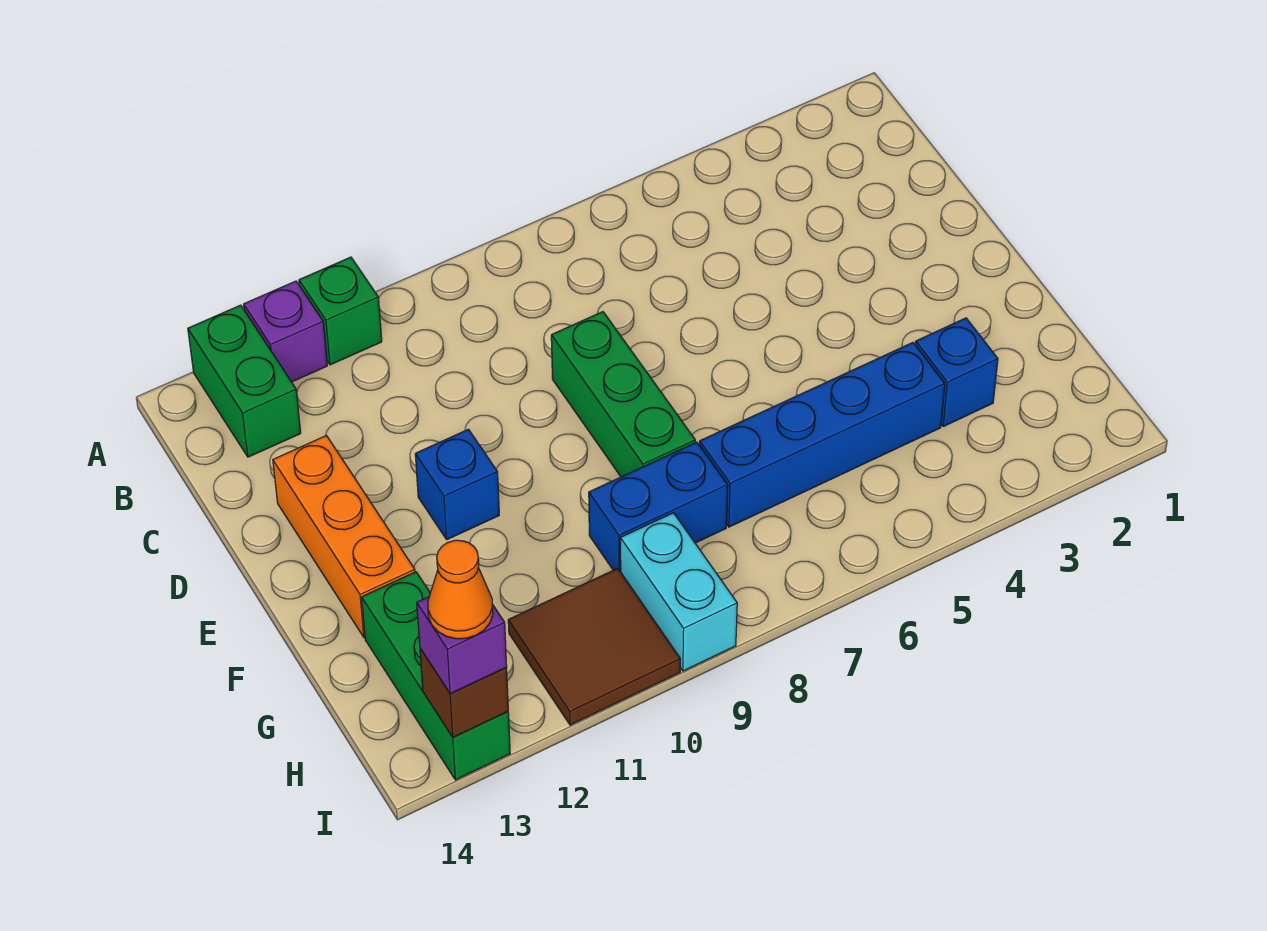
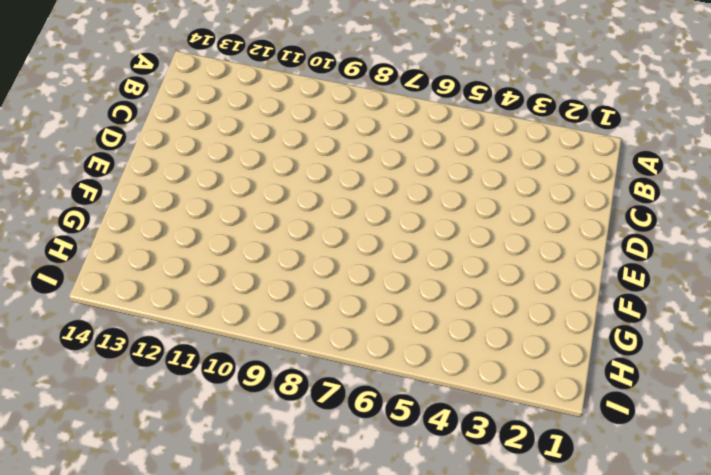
none -> green 1x1 brick [299,257,382,365]
none -> purple 1x1 brick [244,281,327,382]
none -> green 1x2 brick [188,305,301,457]

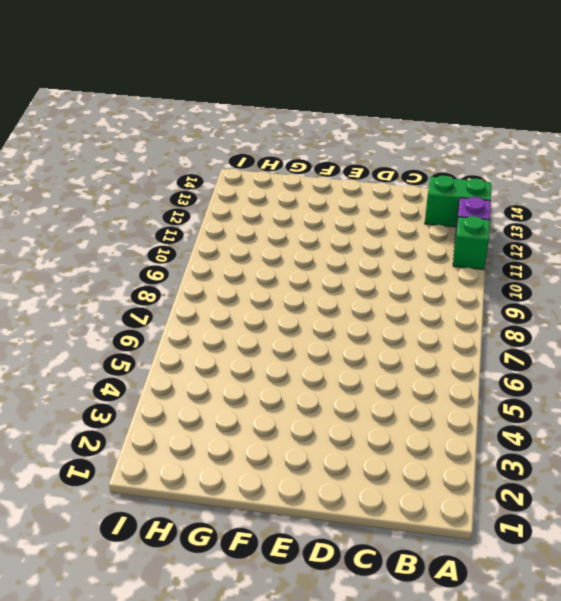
none -> green 1x3 brick [551,312,695,477]
none -> orange 1x3 brick [273,436,415,637]
none -> blue 1x1 brick [415,429,499,539]

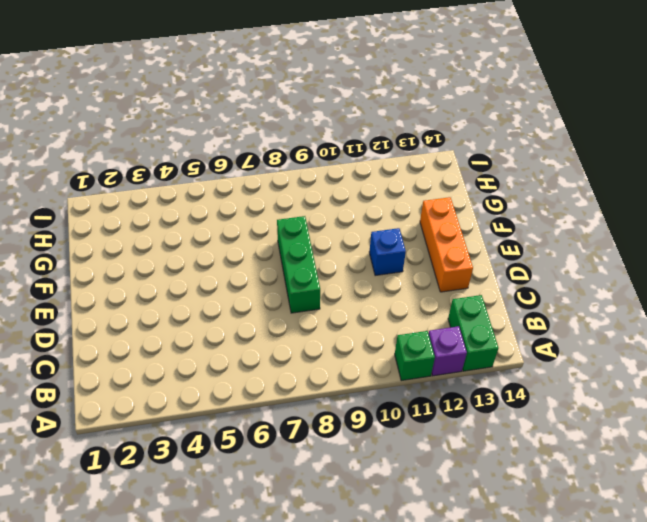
none -> blue 1x1 brick [915,318,998,426]
none -> blue 1x4 brick [699,343,945,527]
none -> blue 1x2 brick [589,442,728,572]

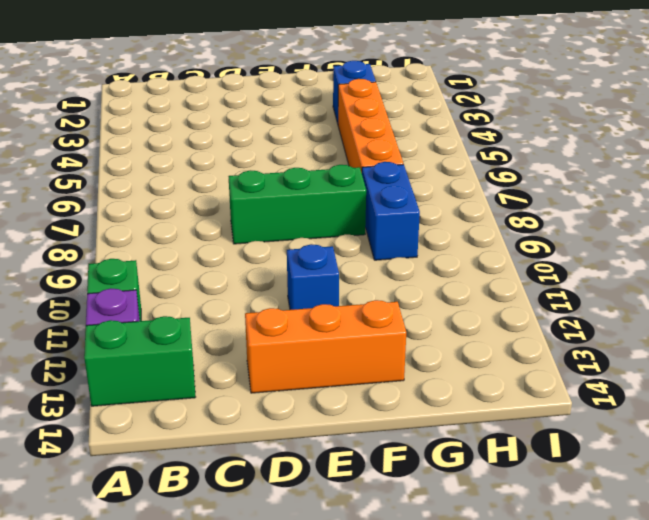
orange 1x4 brick [338,79,403,173] -> blue 1x4 brick [699,343,945,527]
none -> green 1x3 brick [362,572,510,780]
none -> cyan 1x2 brick [620,513,737,671]
none -> brown 2x2 tile [508,568,680,725]

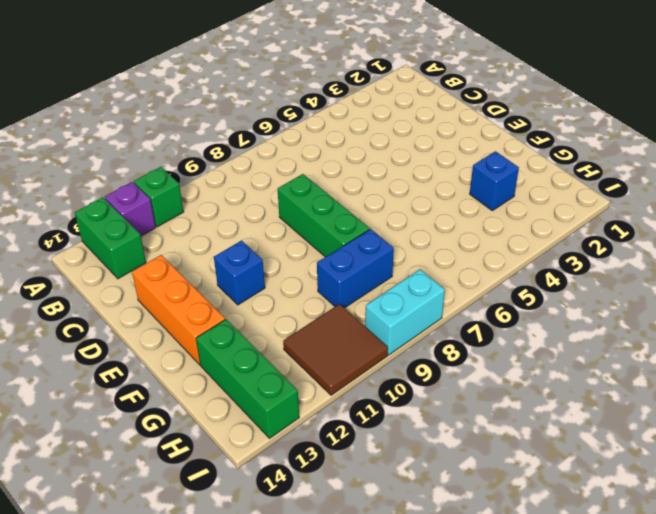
cyan 1x2 brick [365,270,445,355] -> cyan 1x2 brick turned to [620,513,737,671]
none -> blue 1x4 brick [699,343,945,527]
none -> brown 1x1 brick [420,649,508,737]
none -> purple 1x1 brick [417,597,507,694]

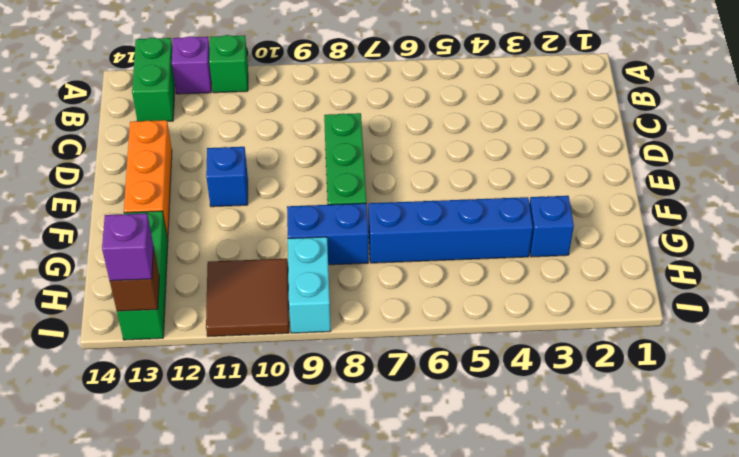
none -> orange 1x1 cone [428,540,493,639]

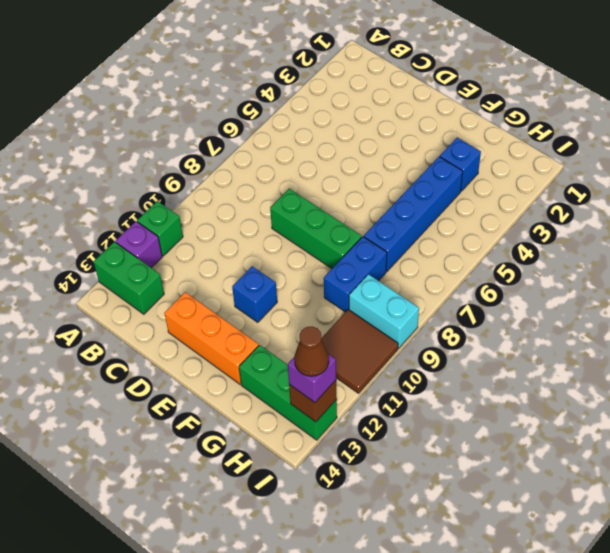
brown 1x1 cone [294,327,329,376] -> orange 1x1 cone [428,540,493,639]

